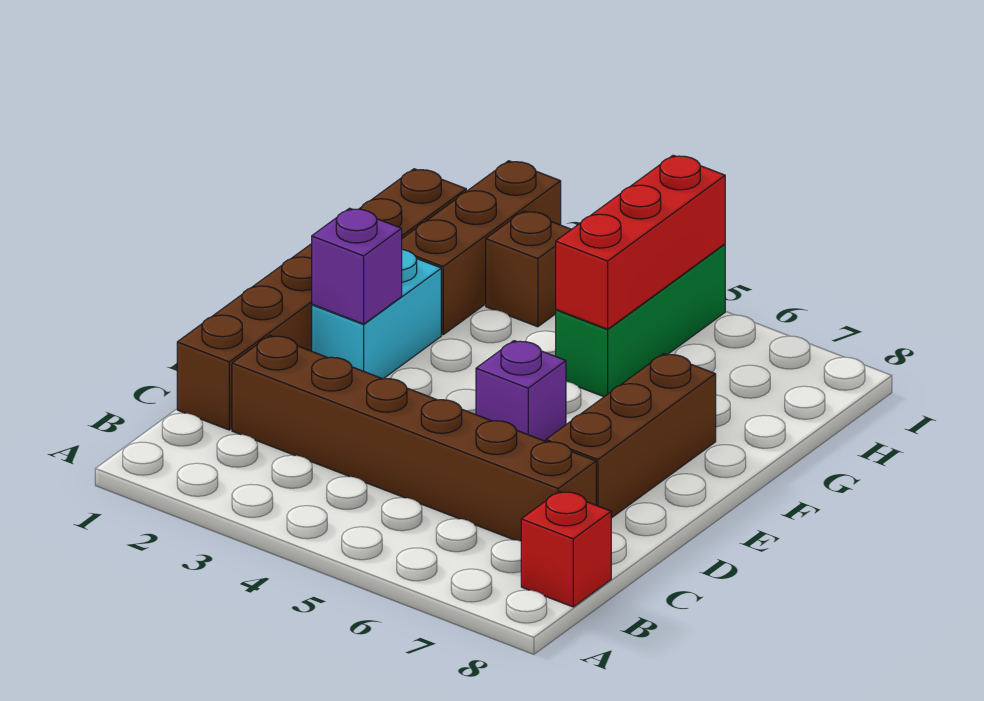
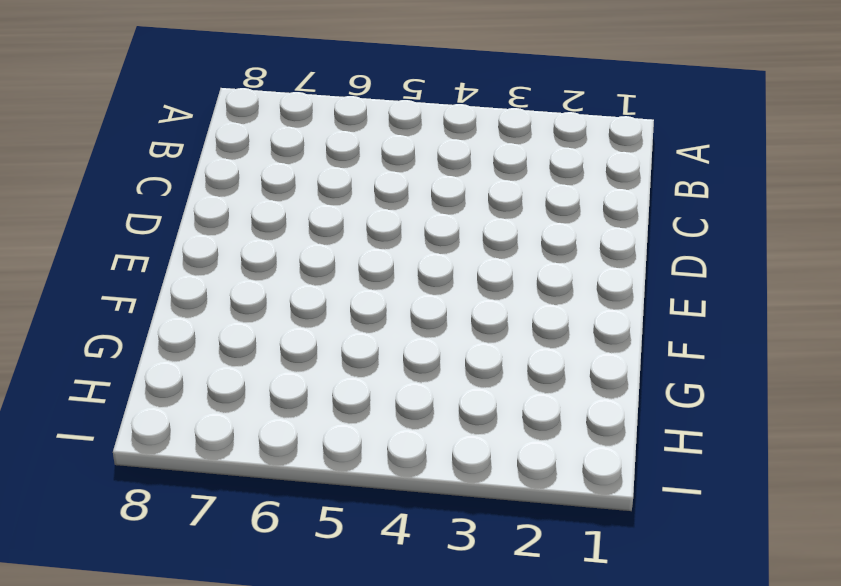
none -> red 1x1 brick [521,491,611,607]
none -> brown 1x6 brick [177,169,466,430]

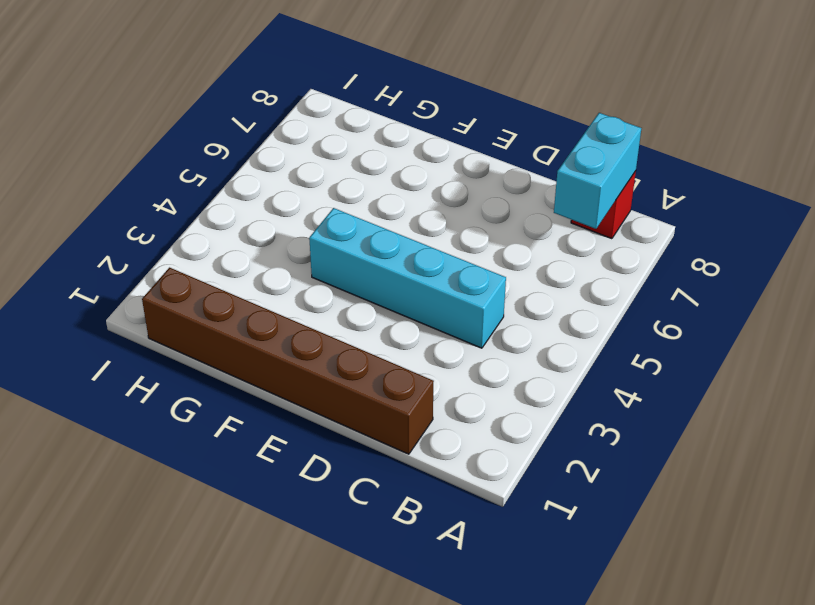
cyan 1x2 brick [554,113,641,229] -> cyan 1x2 brick turned to [312,249,441,379]
cyan 1x4 brick [309,208,506,348] -> brown 1x6 brick [232,336,596,541]
none -> brown 1x3 brick [546,354,716,518]
none -> purple 1x1 brick [476,341,566,441]

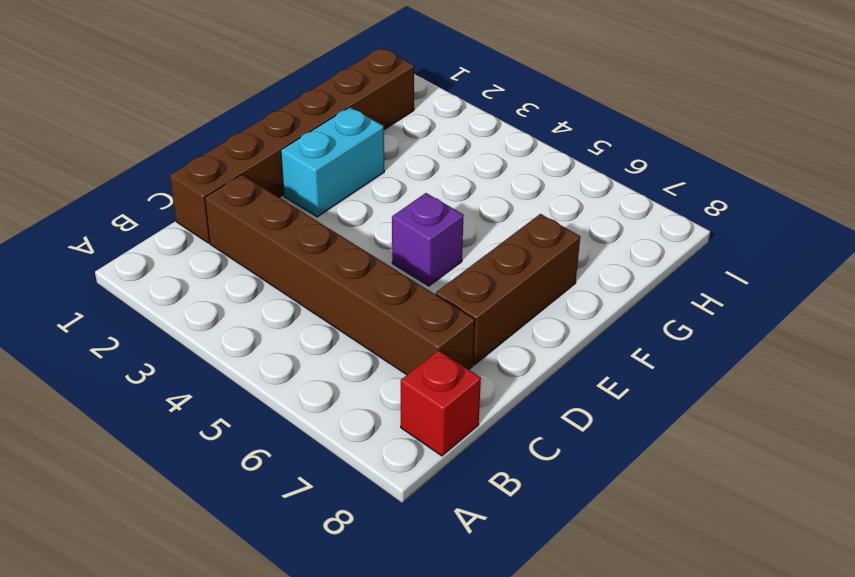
none -> brown 1x3 brick [402,161,561,335]
none -> green 1x3 brick [556,244,725,397]

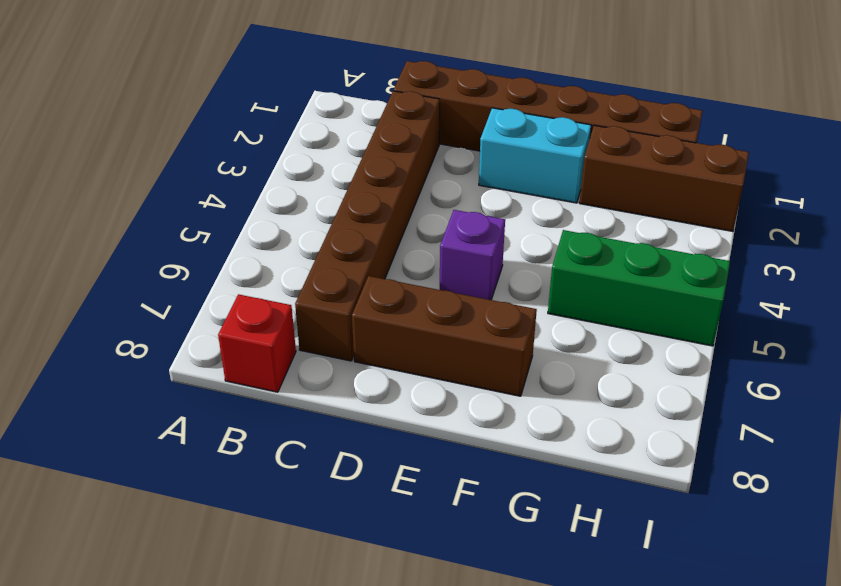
none -> brown 1x1 brick [486,211,571,327]
none -> purple 1x1 brick [312,208,402,324]

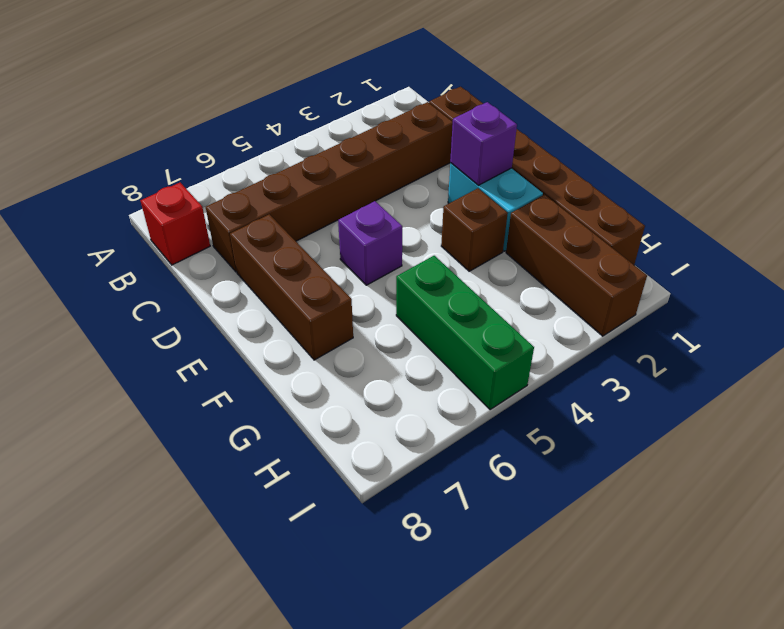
brown 1x1 brick [441,188,508,271] -> brown 1x1 brick moved to [486,211,571,327]
none -> red 1x3 brick [556,155,725,329]

